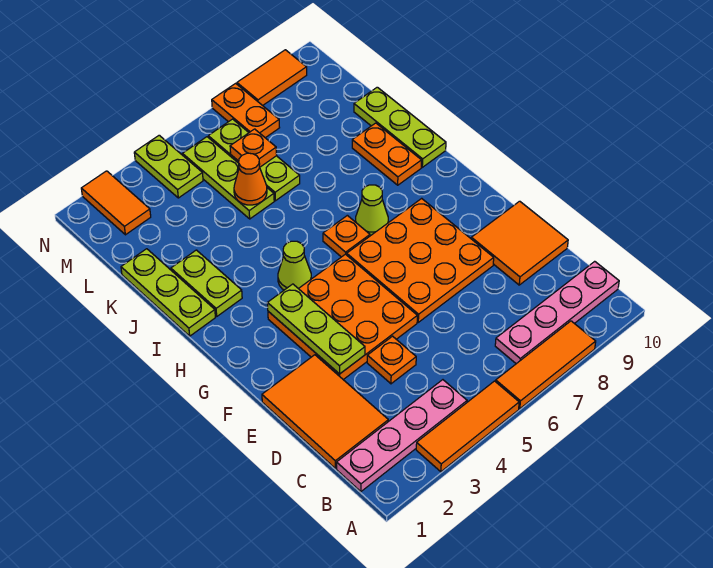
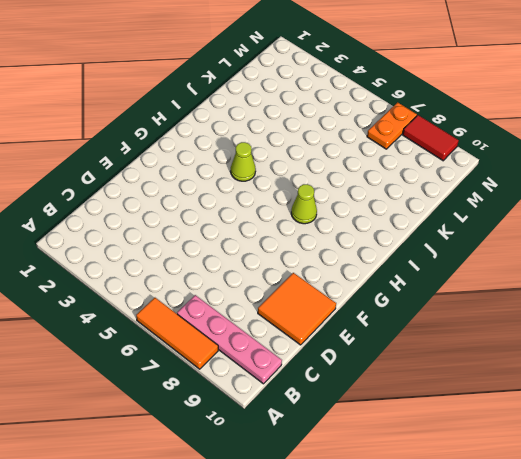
red 1x2 tile [403,115,459,161] -> orange 1x2 tile [237,50,307,106]
none -> orange 1x3 tile [416,381,519,472]
none -> pink 1x4 plate [337,380,467,492]
none -> orange 2x3 tile [262,355,388,469]

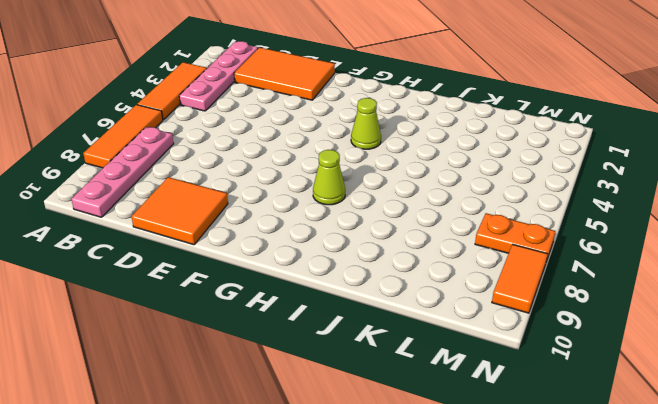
none -> orange 1x1 plate [367,336,416,384]
none -> orange 3x3 plate [268,254,417,380]
none -> orange 3x3 plate [347,198,494,322]

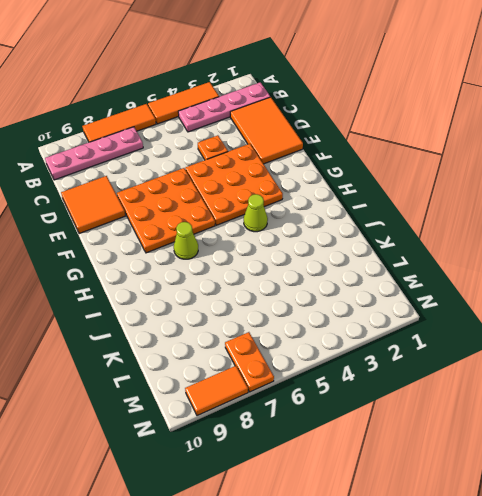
none -> orange 1x1 plate [323,215,370,257]
none -> lime 1x3 plate [121,249,215,336]
none -> lime 1x2 plate [171,250,242,316]

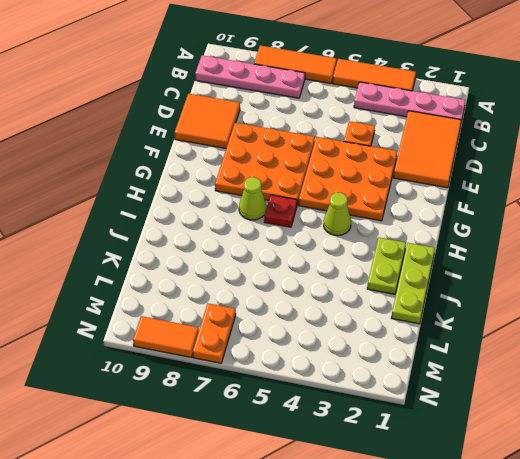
red 1x1 plate [264,195,297,227] -> orange 1x1 plate [323,215,370,257]
none -> orange 1x2 plate [352,123,421,185]
none -> lime 1x3 plate [354,87,446,167]
none -> lime 1x3 plate [183,137,274,219]

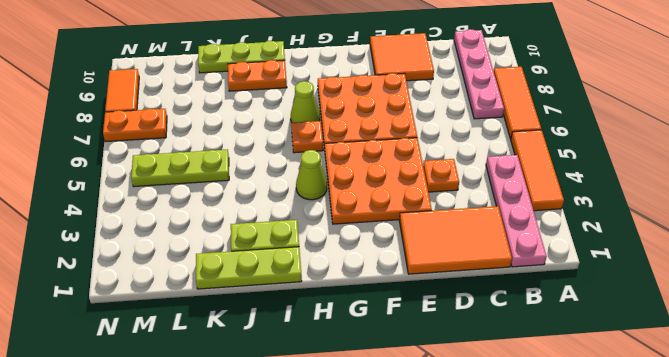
none -> lime 1x3 plate [208,119,300,201]
none -> orange 1x2 tile [81,171,151,235]
none -> lime 1x2 plate [134,135,203,198]

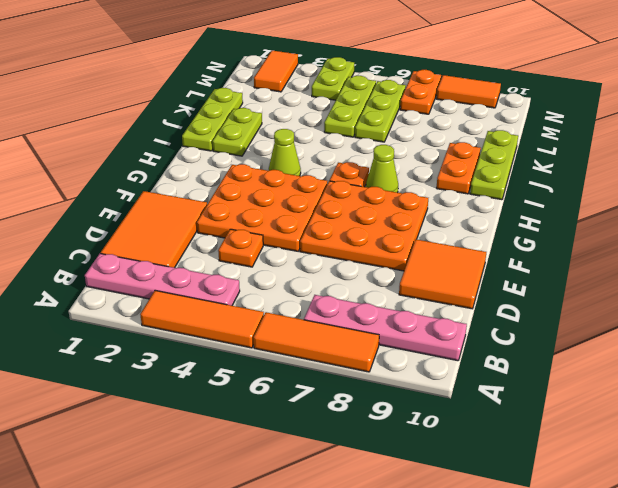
none -> lime 1x3 plate [267,284,365,374]
none -> orange 1x1 cone [234,153,267,205]
none -> orange 1x1 plate [230,129,277,167]

